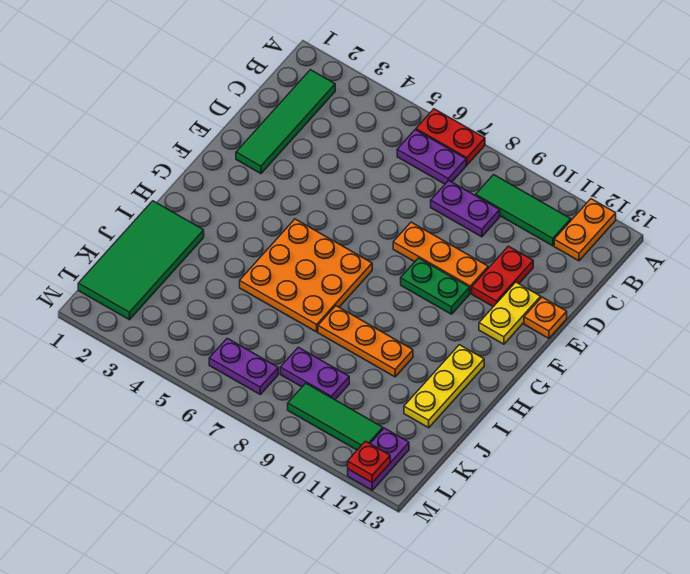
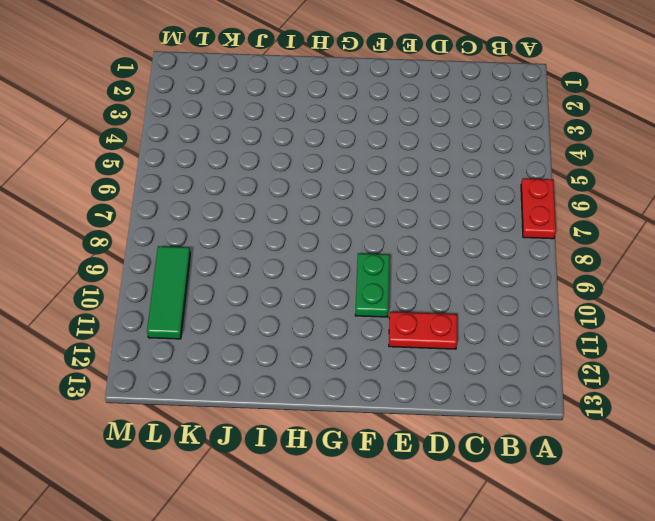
none -> orange 1x2 plate [554,199,616,261]
none -> green 1x4 tile [236,70,335,174]
none -> purple 1x2 plate [397,130,466,184]

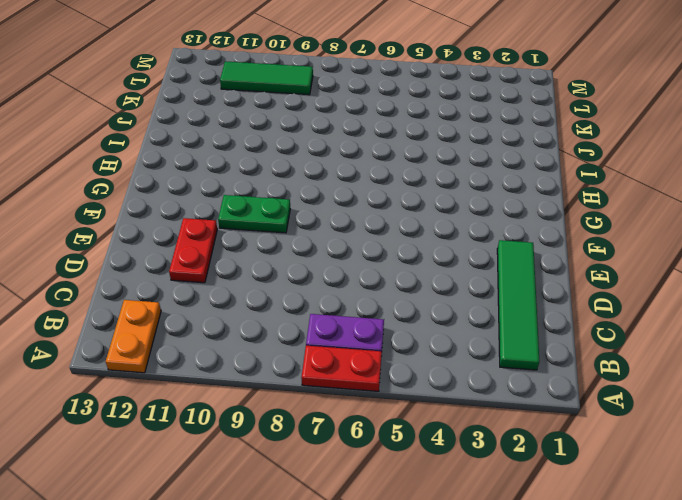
none -> green 1x3 tile [476,175,571,246]
none -> purple 1x2 plate [431,180,500,237]
none -> orange 1x3 plate [393,222,488,293]

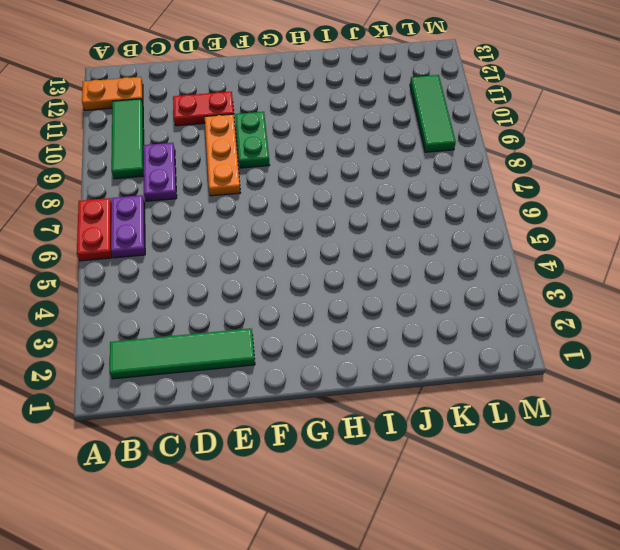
none -> yellow 1x2 plate [479,282,541,344]
none -> orange 1x1 plate [524,297,567,338]
none -> orange 3x3 plate [240,219,372,332]

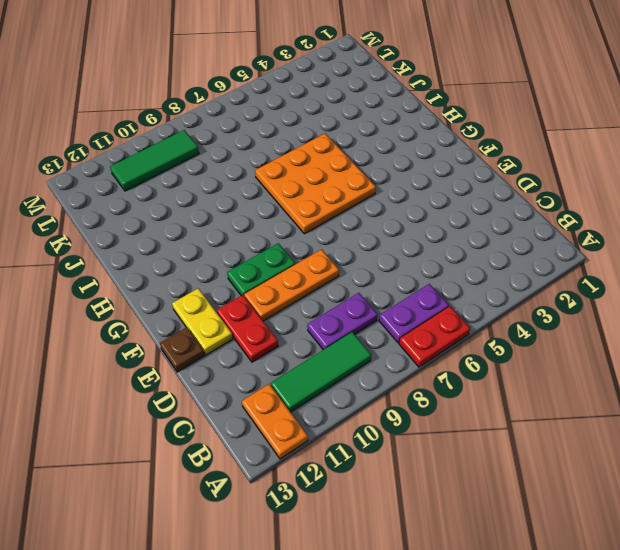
brown 1x1 plate [160,327,205,372] -> orange 1x1 plate [524,297,567,338]
none -> green 1x4 tile [236,70,335,174]
none -> yellow 1x3 plate [404,345,484,428]
none -> green 2x4 tile [78,201,204,320]

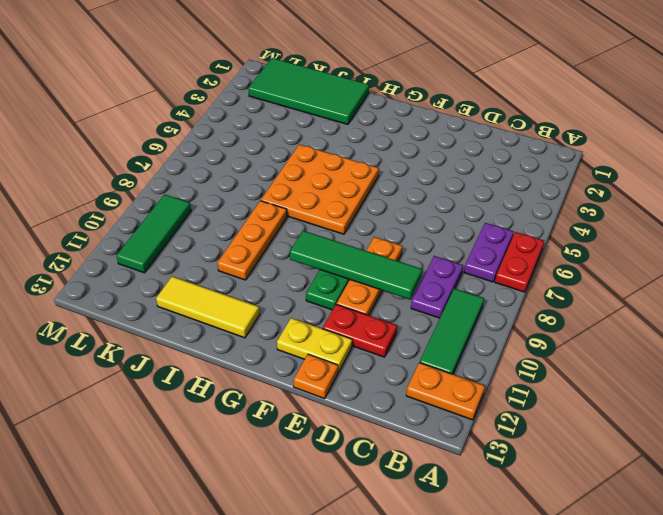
green 1x4 tile [290,231,422,299] -> green 1x4 tile moved to [236,70,335,174]
yellow 1x3 tile [156,276,260,338] -> yellow 1x3 plate [404,345,484,428]
none -> purple 1x2 plate [280,347,349,400]
none -> purple 1x2 plate [209,338,278,394]
none -> purple 1x2 plate [348,428,409,490]

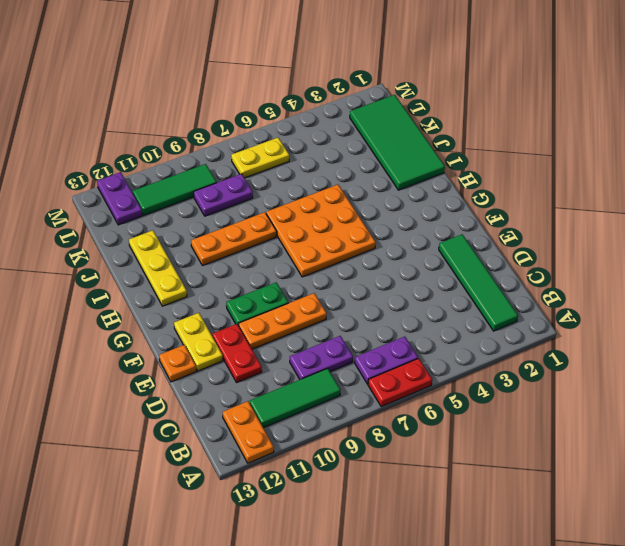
yellow 1x2 plate [231,138,289,178] -> purple 1x2 plate [209,338,278,394]
none -> red 1x1 plate [348,441,390,483]

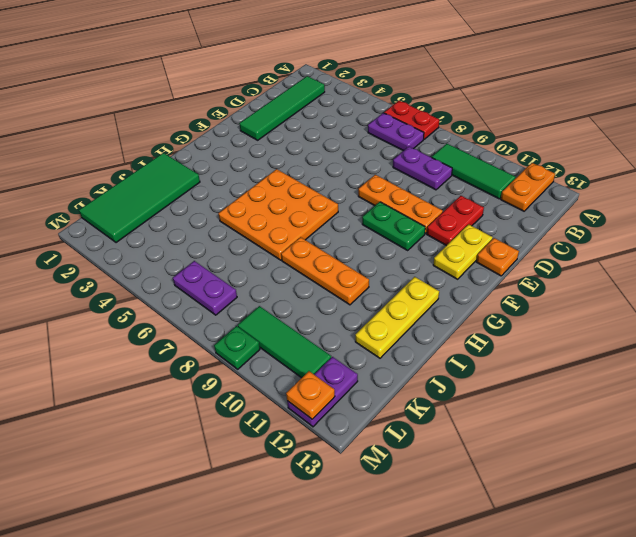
green 1x1 plate [214,326,260,369] -> none
orange 1x1 plate [286,371,335,419] -> red 1x1 plate [348,441,390,483]
none -> purple 1x2 plate [280,347,349,400]

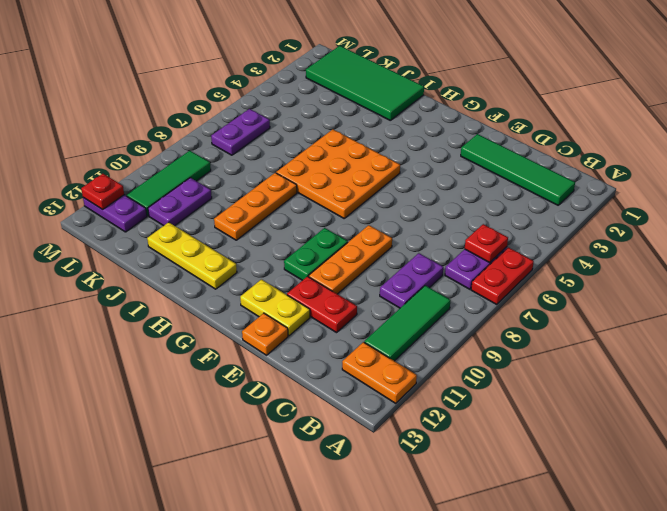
red 1x1 plate [465,224,508,263] -> none
purple 1x2 plate [148,178,212,226] -> purple 1x2 plate moved to [280,347,349,400]

